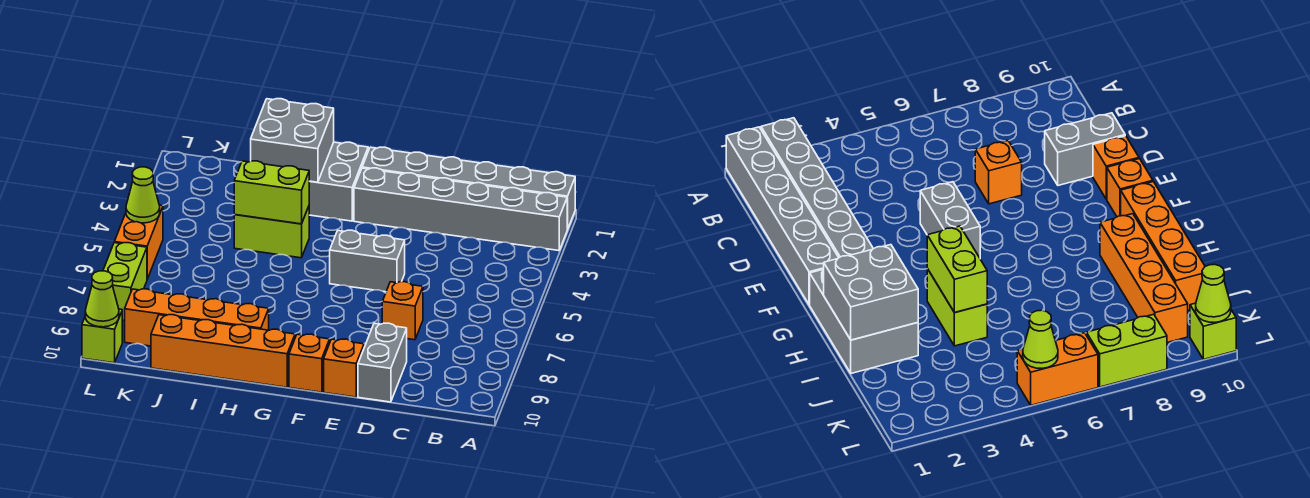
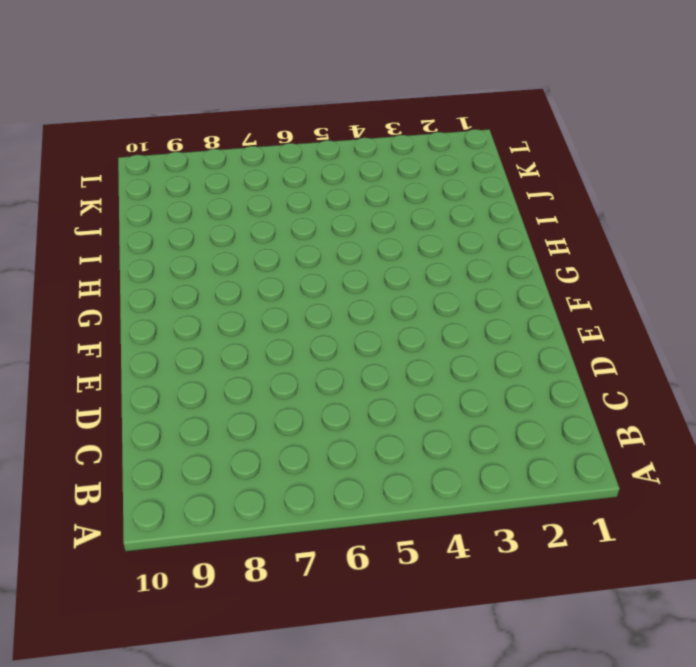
none -> grey 1x6 brick [362,147,575,230]
none -> grey 1x6 brick [354,168,567,251]
none -> orange 1x1 brick [382,282,423,340]

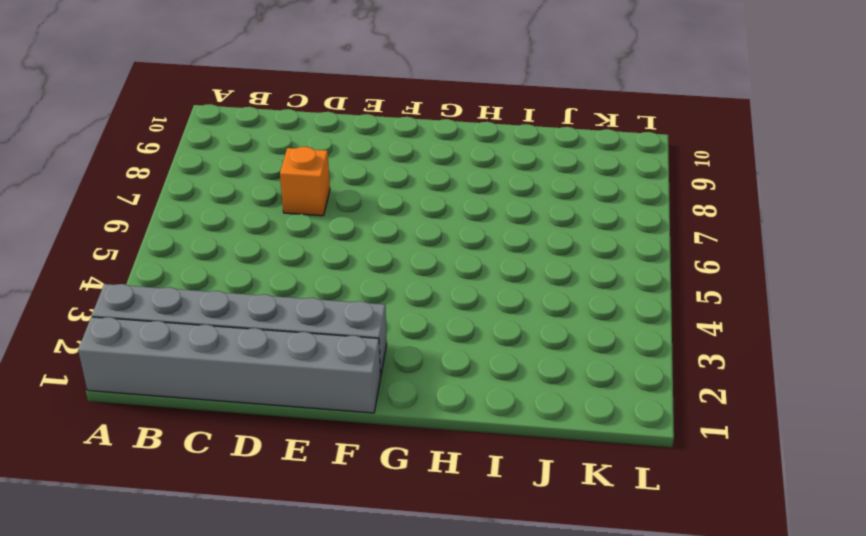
none -> grey 1x2 brick [358,323,407,402]
none -> grey 1x2 brick [330,230,405,292]
none -> orange 1x1 brick [324,339,364,397]

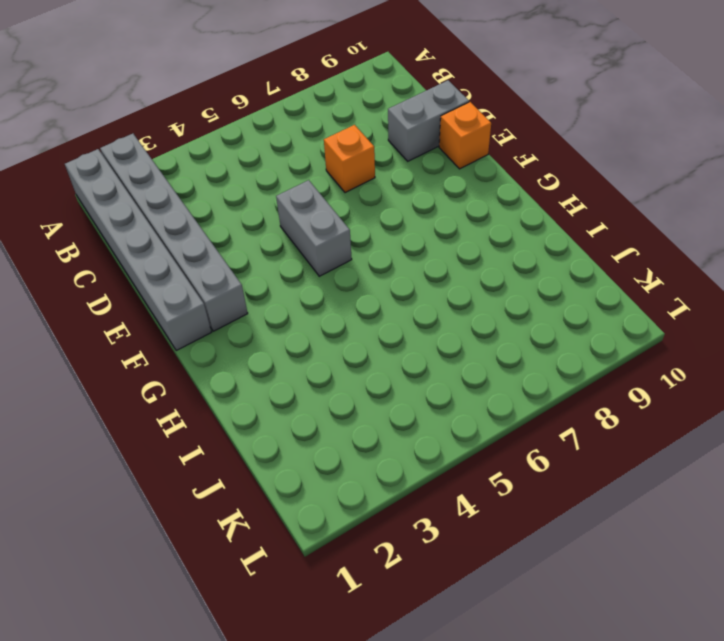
none -> orange 1x1 brick [289,334,330,392]
none -> grey 2x3 brick [309,142,368,221]
none -> orange 1x4 brick [151,315,295,387]

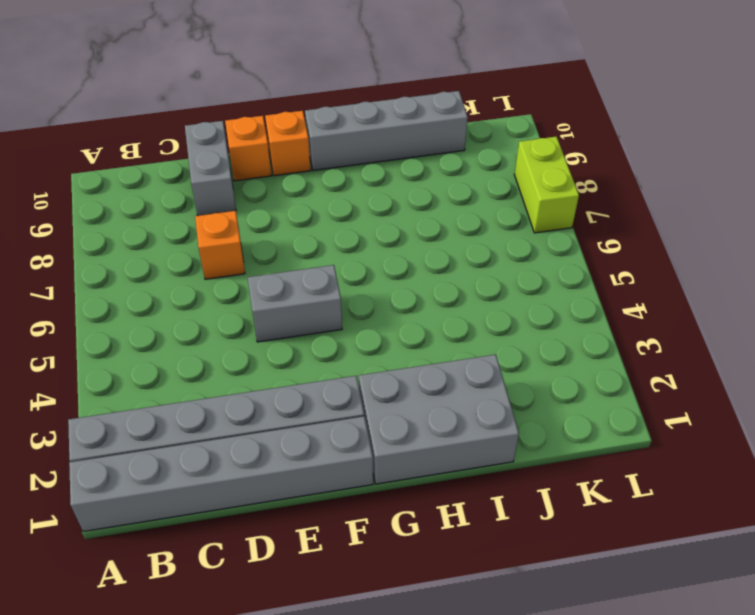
grey 1x4 brick [305,91,468,170] -> orange 1x4 brick [151,315,295,387]
none -> lime 1x2 brick [234,206,309,258]
none -> orange 1x4 brick [125,289,269,346]
none -> orange 1x2 brick [114,205,163,279]

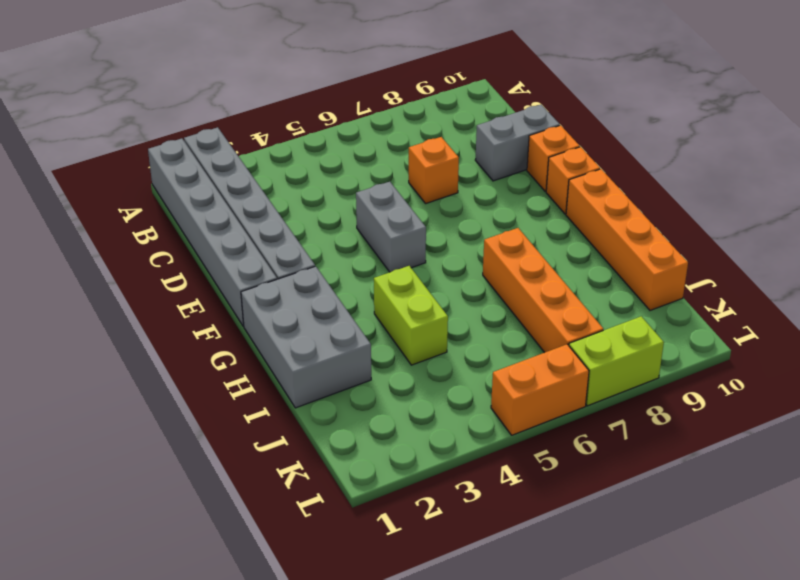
orange 1x4 brick [483,228,603,353] -> orange 1x4 brick moved to [125,289,269,346]
none -> lime 1x1 brick [82,309,122,363]
none -> grey 2x2 brick [251,99,334,182]
none -> lime 1x2 brick [234,161,310,224]

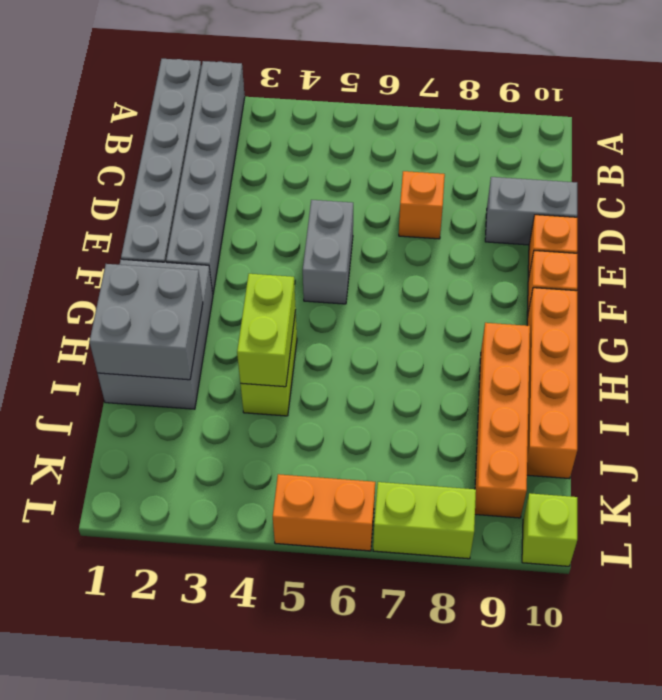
none -> lime 1x1 cone [126,167,160,223]
none -> lime 1x1 cone [85,271,119,327]

